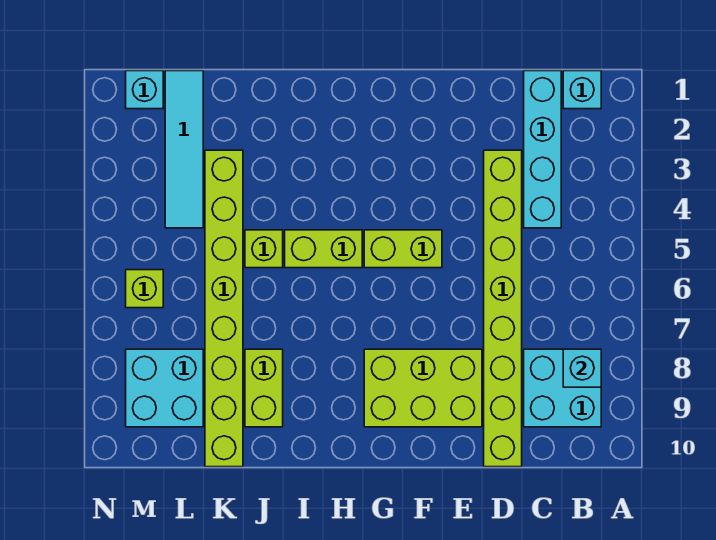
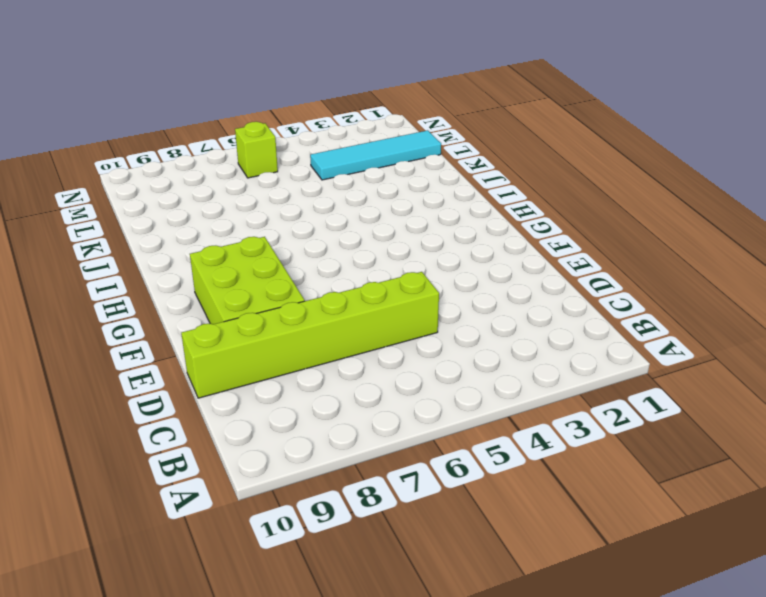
lime 1x6 brick [181,272,439,398] -> lime 1x8 brick [484,150,522,467]
none -> cyan 1x1 brick [563,71,601,109]
none -> cyan 2x2 brick [524,349,601,427]
none -> cyan 1x4 brick [524,71,561,228]

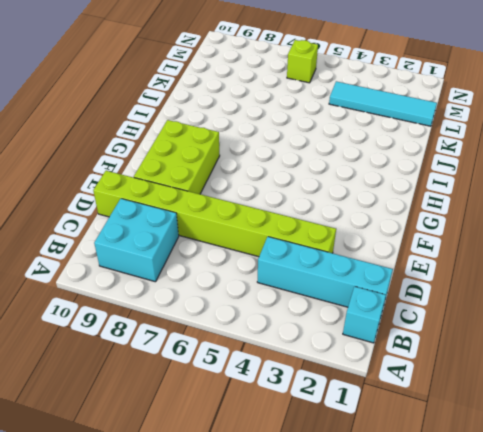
none -> lime 1x2 brick [364,230,442,268]
none -> lime 1x2 brick [285,230,362,268]
none -> lime 1x1 brick [245,230,283,268]

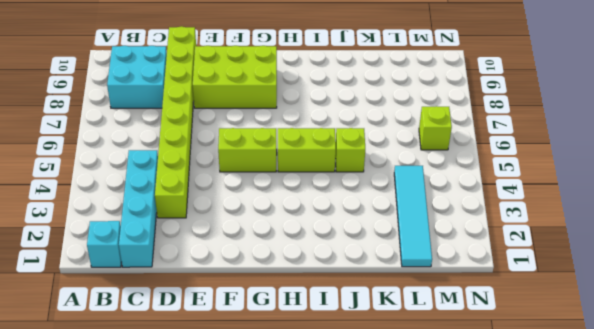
none -> lime 1x2 brick [245,349,283,427]
none -> lime 1x8 brick [205,150,243,467]
none -> cyan 2x2 brick [126,349,203,427]

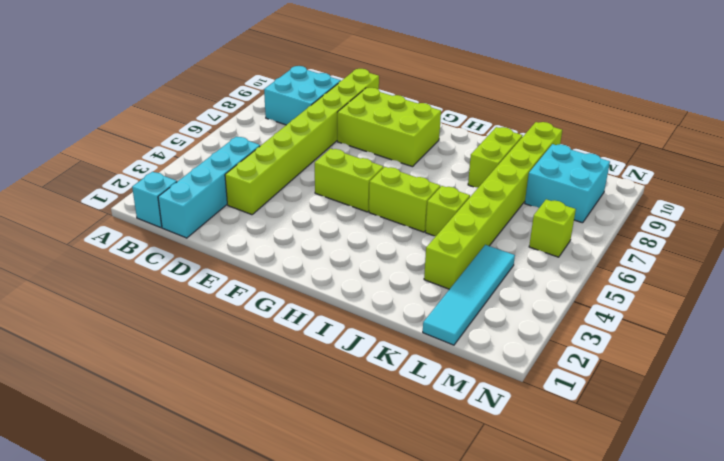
none -> cyan 1x1 brick [126,71,163,109]
none -> cyan 1x1 brick [563,349,601,387]

